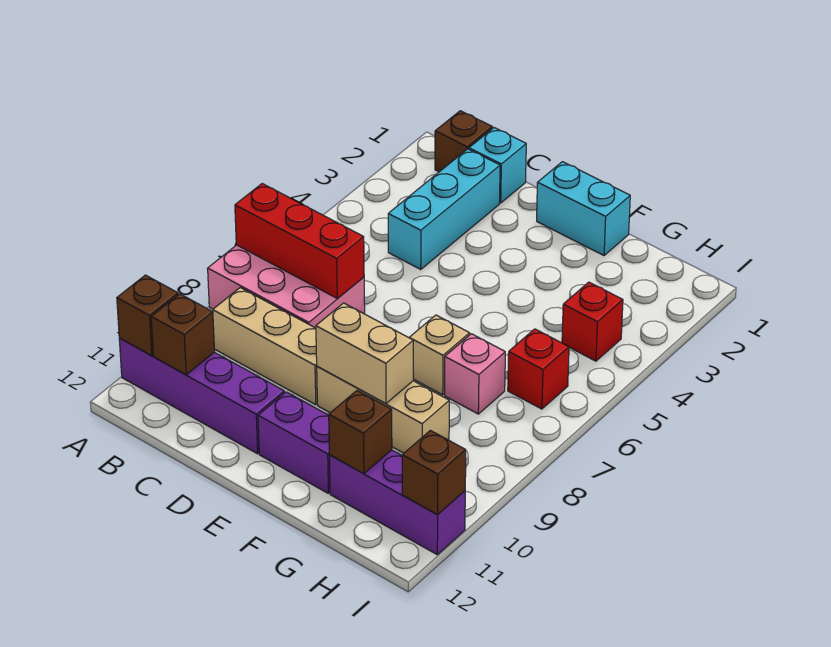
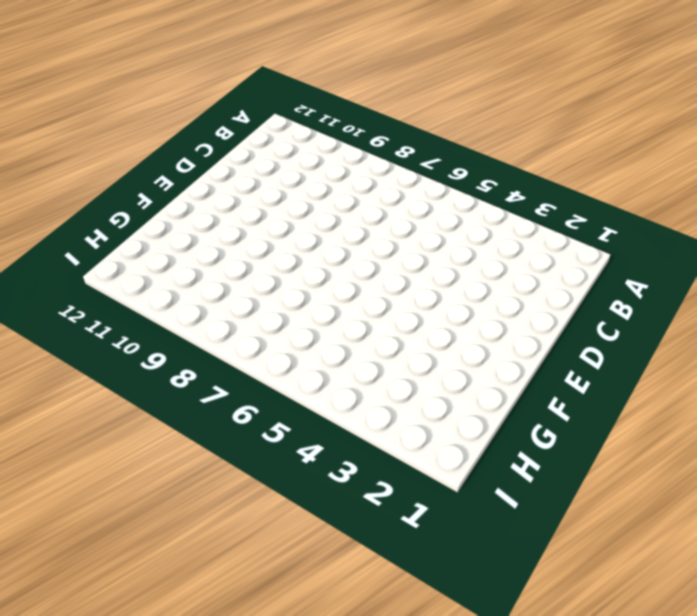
none -> pink 2x3 brick [208,245,365,328]
none -> purple 1x4 brick [119,338,284,454]
none -> brown 1x1 brick [435,111,492,172]

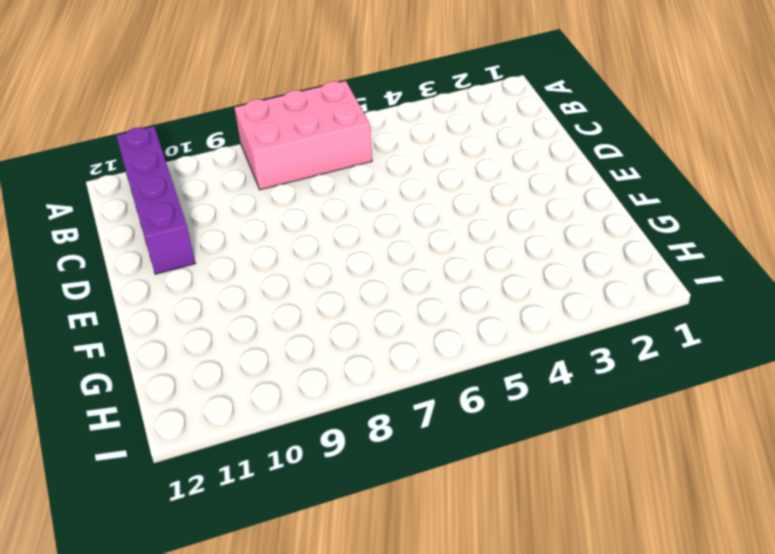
pink 2x3 brick [235,81,372,190] -> pink 2x3 brick turned to [208,245,365,328]
none -> brown 1x1 brick [435,111,492,172]
none -> tan 1x3 brick [213,288,317,405]
none -> cyan 1x1 brick [469,128,526,203]

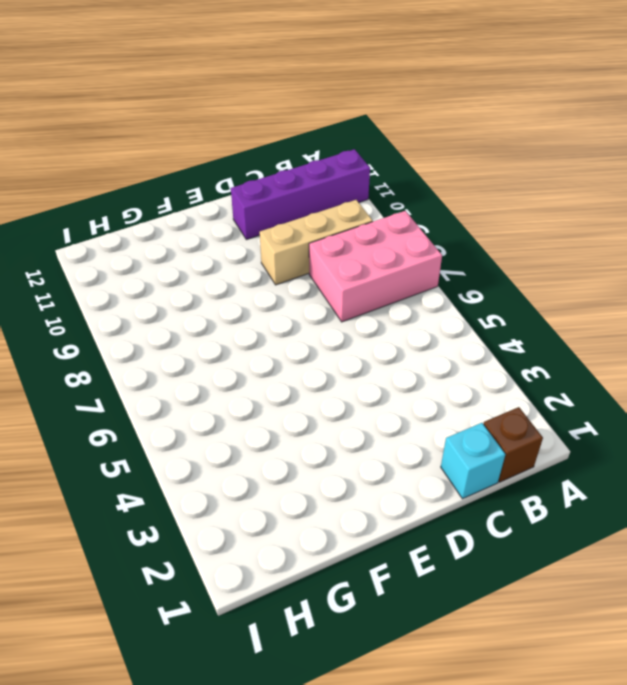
none -> cyan 1x3 brick [388,149,500,269]
none -> cyan 1x2 brick [537,162,630,256]
none -> tan 1x3 brick [317,367,449,453]

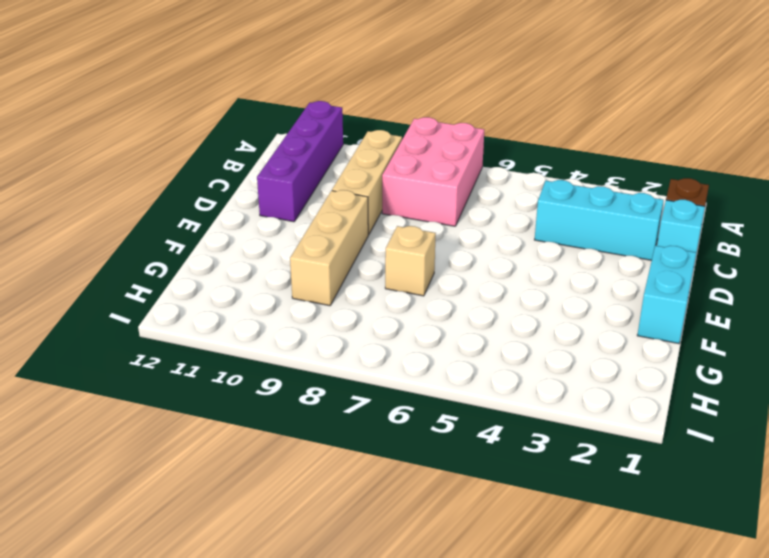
none -> purple 1x2 brick [258,392,330,493]
none -> pink 1x1 brick [445,334,505,414]
none -> purple 1x3 brick [329,450,465,555]

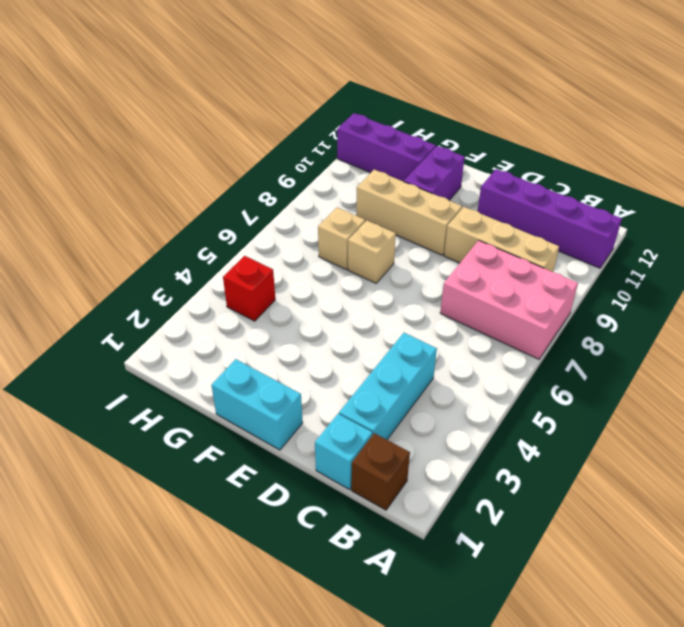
purple 1x2 brick [404,146,465,200] -> purple 1x2 brick turned to [258,392,330,493]
tan 1x1 brick [318,208,365,269] -> pink 1x1 brick [445,334,505,414]
none -> red 1x1 brick [508,329,569,409]
none -> red 1x3 brick [235,184,364,299]
none -> brown 1x1 brick [117,275,178,355]

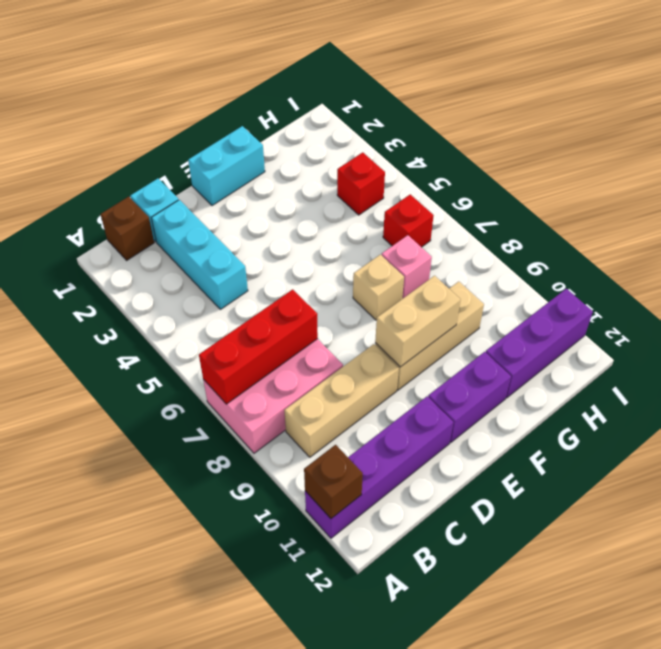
none -> brown 1x1 brick [151,294,215,375]
none -> brown 1x1 brick [329,391,392,474]
none -> brown 1x1 brick [402,430,466,514]

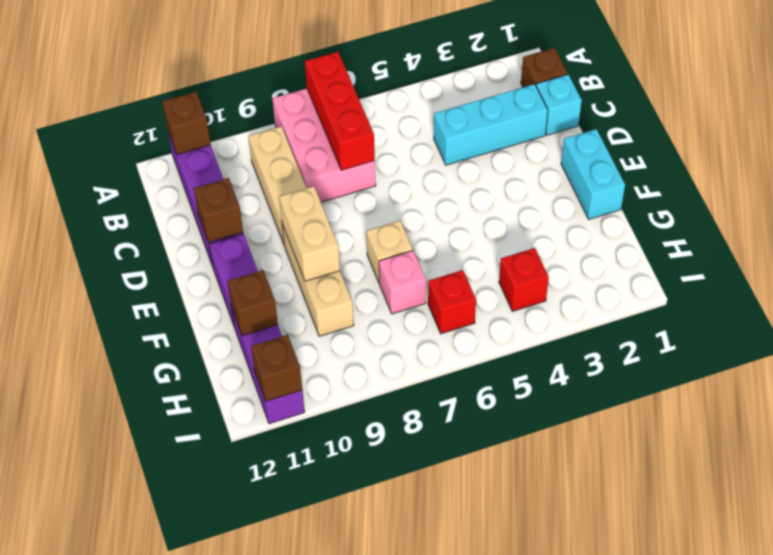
brown 1x1 brick [194,178,243,242] -> brown 1x1 brick moved to [151,294,215,375]

